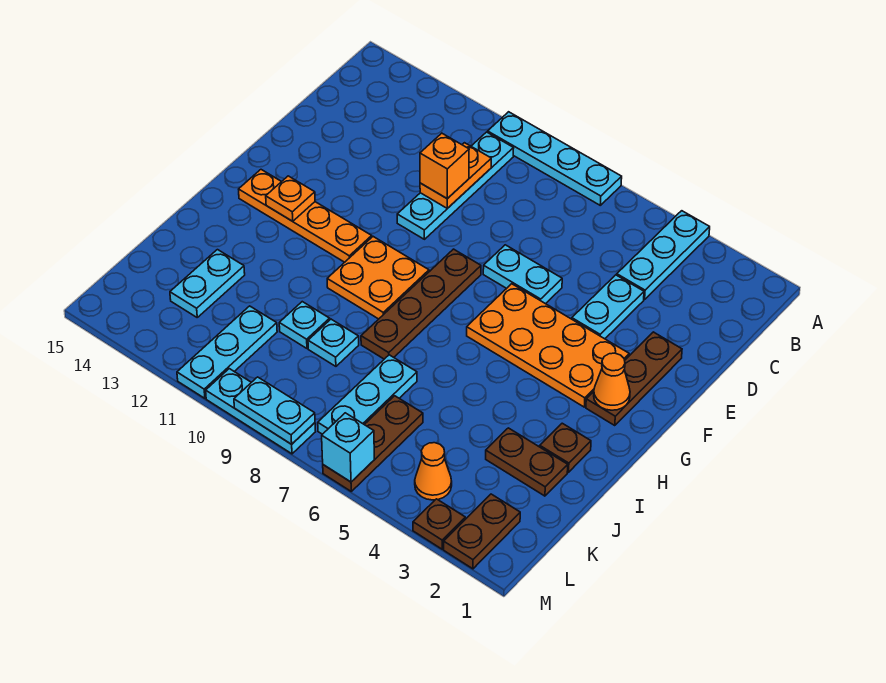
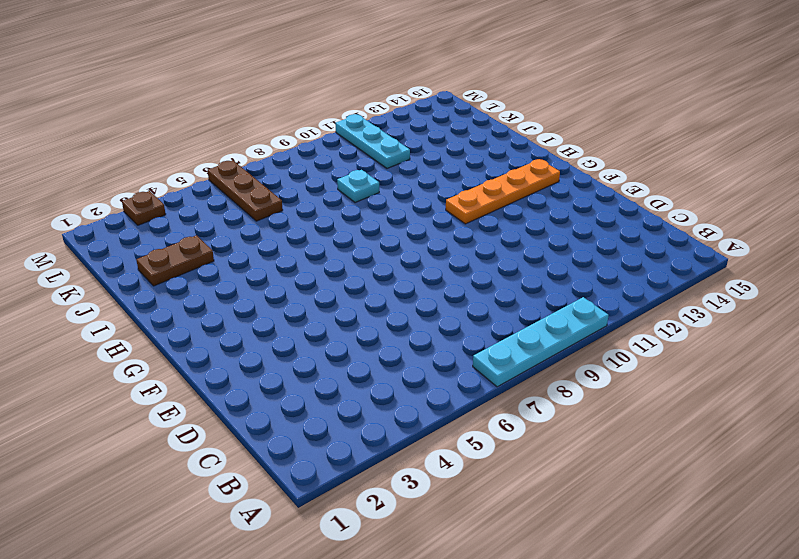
none -> cyan 1x3 plate [617,211,710,300]
none -> cyan 1x4 plate [397,132,514,239]
none -> cyan 1x2 plate [572,275,644,339]

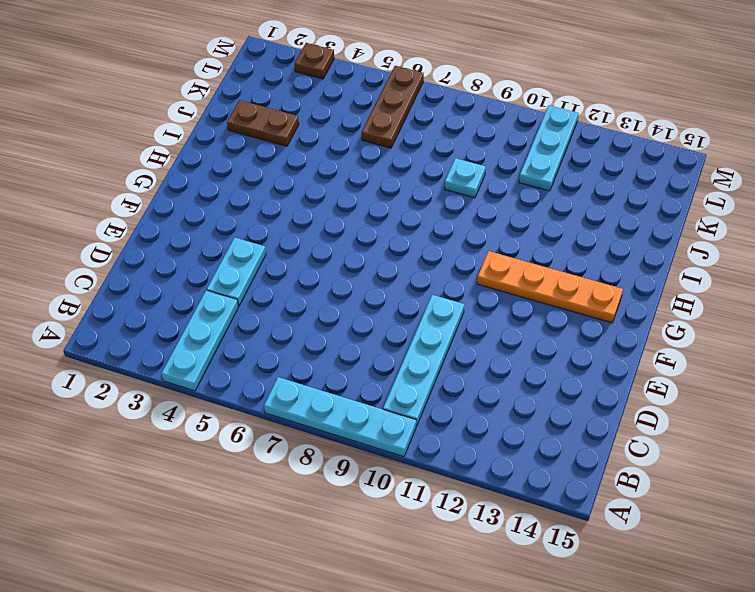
none -> brown 1x3 plate [586,332,682,426]
none -> cyan 1x2 plate [483,245,562,304]
none -> orange 2x4 plate [467,284,629,407]

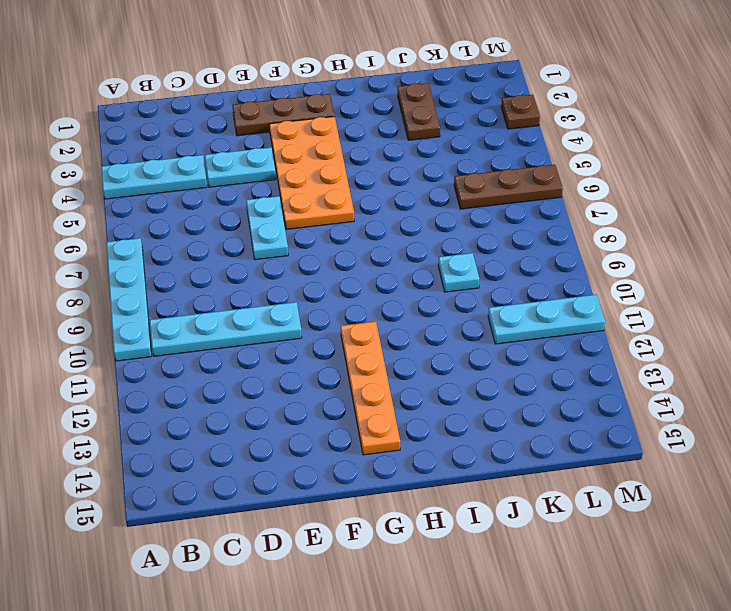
none -> brown 1x4 plate [361,249,481,359]
none -> orange 2x2 plate [327,237,429,319]
none -> brown 1x1 plate [540,423,591,472]

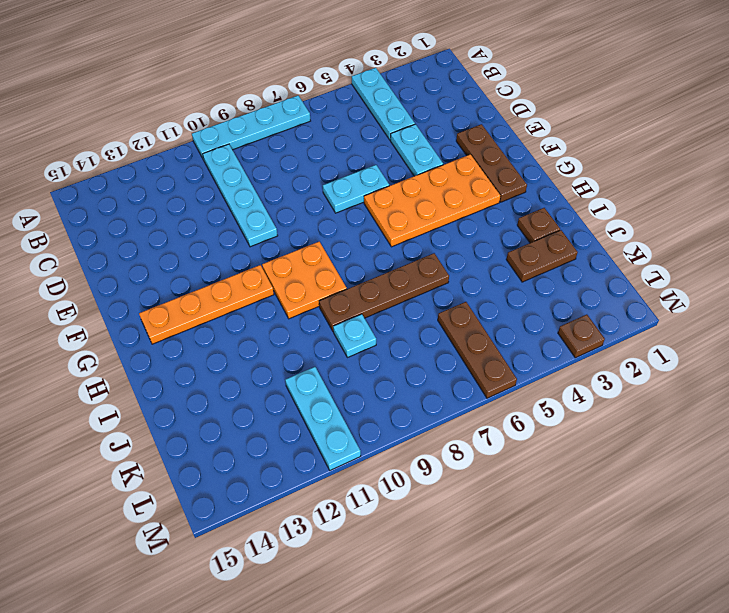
brown 1x4 plate [319,253,449,331] -> brown 1x4 plate turned to [361,249,481,359]
none -> cyan 1x3 plate [318,355,417,434]
none -> cyan 1x1 plate [279,302,330,348]
none -> cyan 1x2 plate [170,250,245,317]

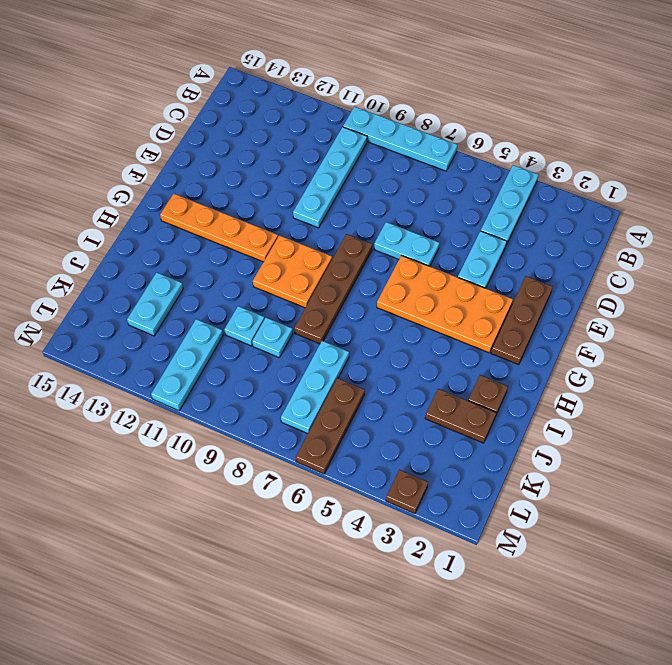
none -> brown 1x2 plate [444,494,520,569]
none -> orange 1x1 cone [415,443,452,500]
none -> cyan 1x3 plate [206,369,316,454]

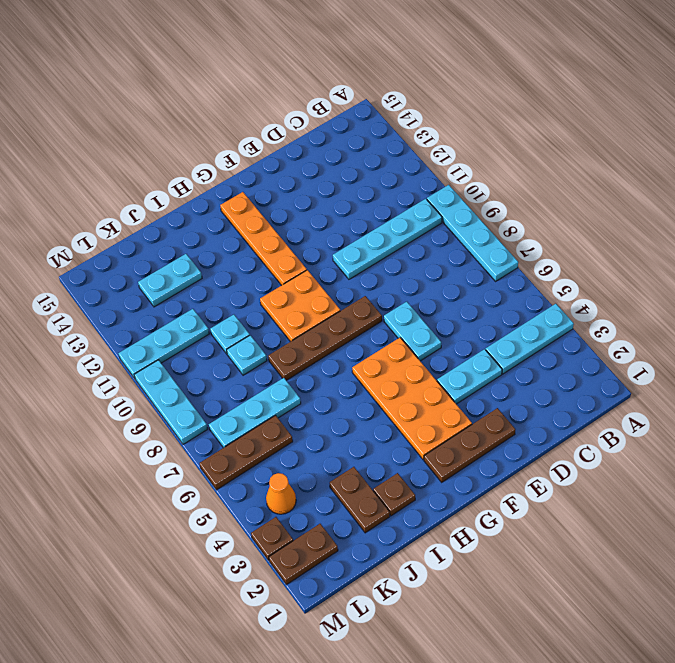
none -> orange 1x2 plate [420,143,491,208]
none -> orange 1x1 cone [594,353,630,410]
none -> orange 1x1 plate [266,176,315,221]

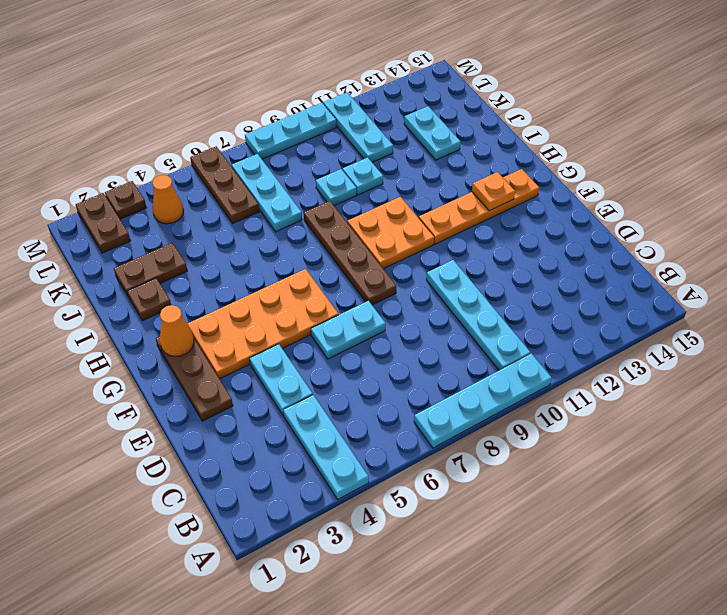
none -> orange 1x2 plate [420,143,491,208]
none -> cyan 1x1 brick [322,413,375,482]
none -> cyan 1x2 plate [234,377,315,444]

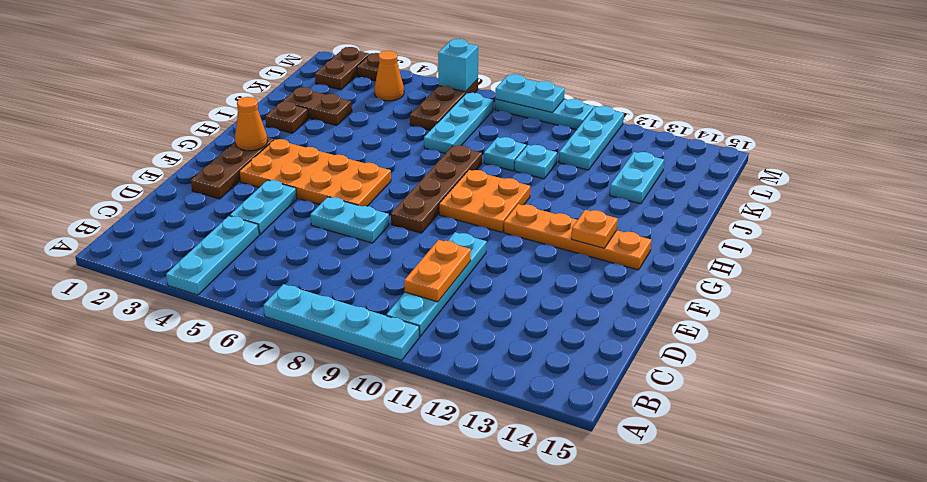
none -> orange 1x1 brick [420,133,469,199]

